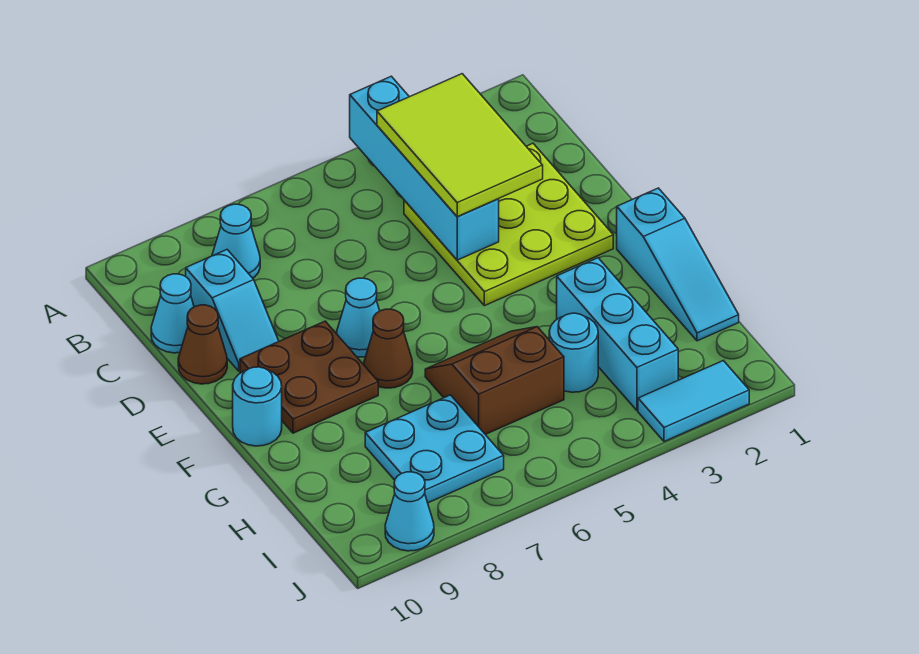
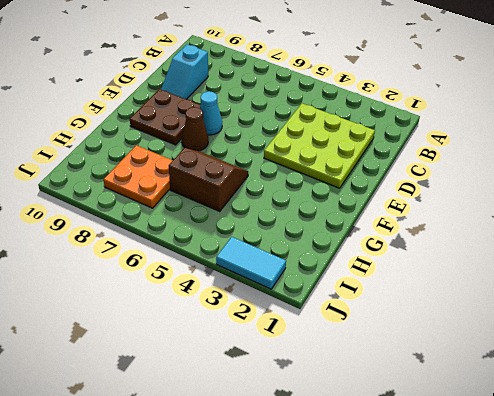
orange 2x2 plate [104,145,173,208] -> cyan 2x2 plate [365,395,504,503]
none -> cyan 1x1 cone [212,204,260,278]
none -> cyan 1x1 cone [151,274,194,353]
none -> brown 1x1 cone [178,305,227,384]

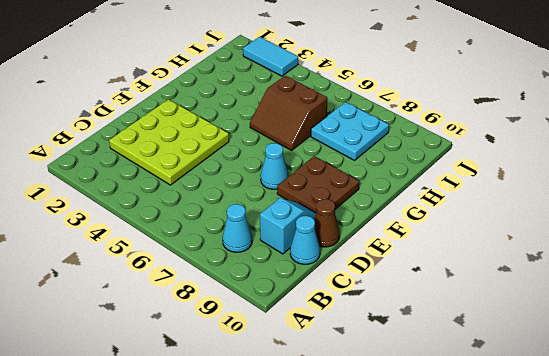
none -> cyan 1x3 slope [617,188,739,341]
none -> brown 1x1 cone [364,309,413,388]
none -> cyan 1x1 round brick [233,367,282,446]

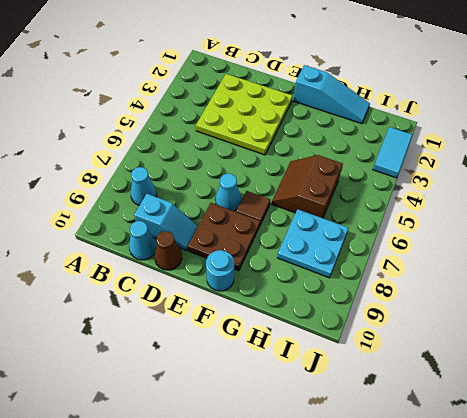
brown 1x1 tile [236,191,270,225] -> brown 1x1 cone [364,309,413,388]
none -> cyan 1x3 brick [557,258,678,410]
none -> cyan 1x1 round brick [549,313,598,392]
none -> cyan 1x1 cone [385,472,434,551]

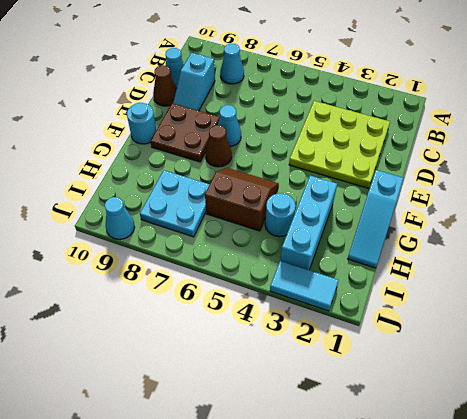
none -> cyan 1x4 brick [350,76,499,260]
none -> lime 2x3 tile [377,74,543,217]

